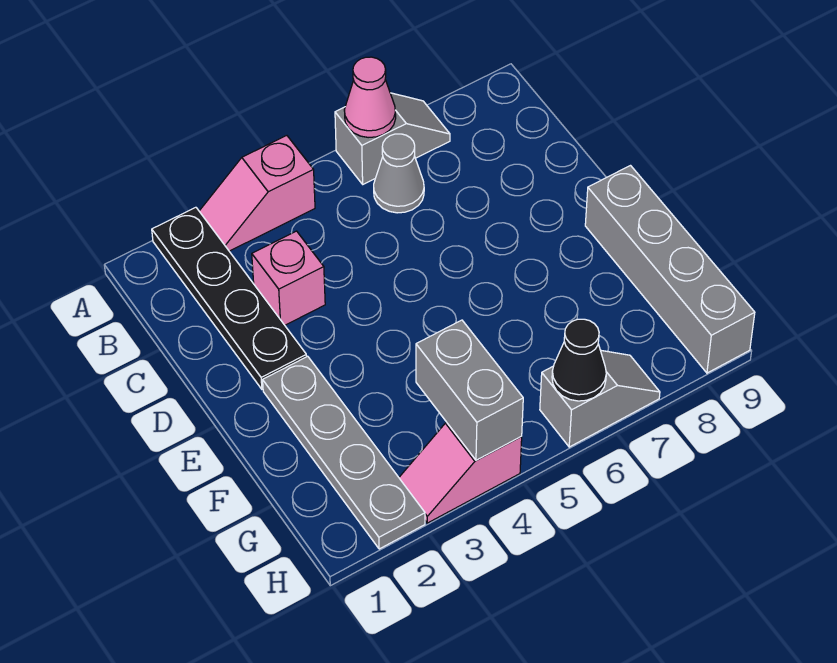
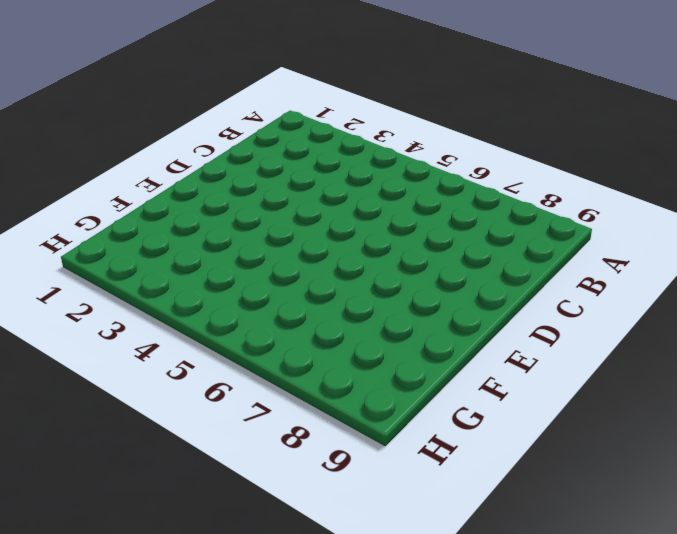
none -> black 1x4 plate [152,207,307,389]
none -> pink 1x2 slope [199,136,315,251]
none -> grey 1x2 slope [335,93,450,184]

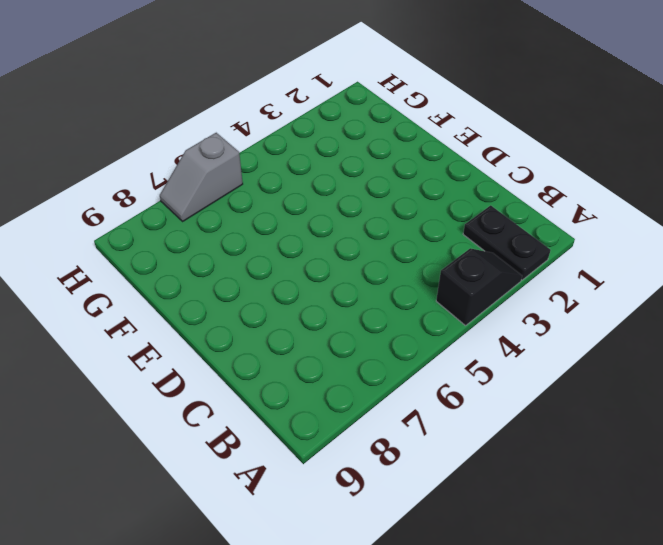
black 1x2 plate [463,205,551,280] -> black 1x4 plate [152,207,307,389]
black 1x2 slope [436,248,522,326] -> pink 1x2 slope [199,136,315,251]
none -> grey 1x2 slope [335,93,450,184]
none -> grey 1x1 cone [374,134,424,213]
none -> pink 1x1 brick [252,231,325,325]

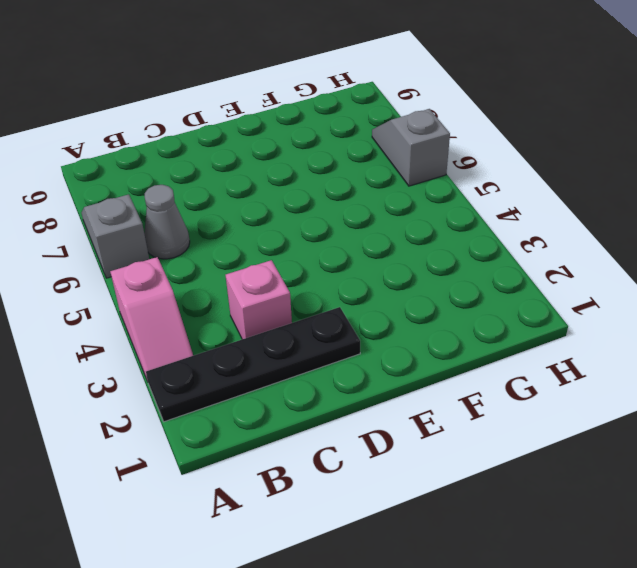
none -> grey 1x4 plate [263,356,425,549]
none -> grey 1x4 brick [585,166,755,373]
none -> pink 1x2 slope [399,422,522,523]

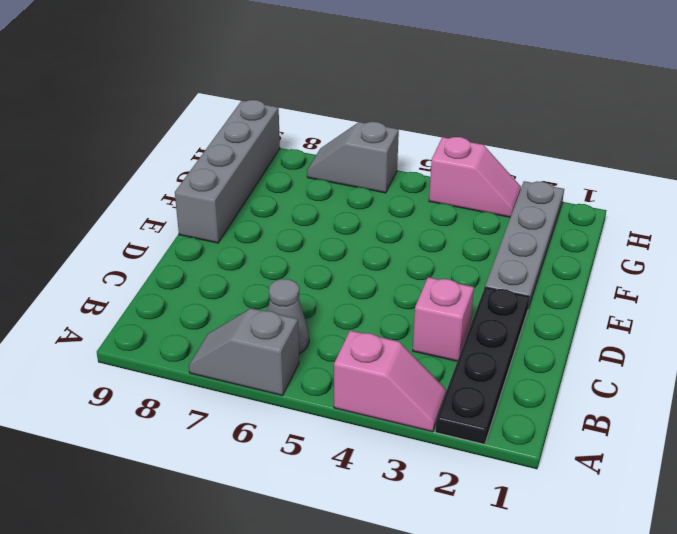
none -> pink 1x1 cone [344,57,396,138]
none -> grey 1x2 brick [416,320,523,460]
none -> black 1x1 cone [552,319,606,401]

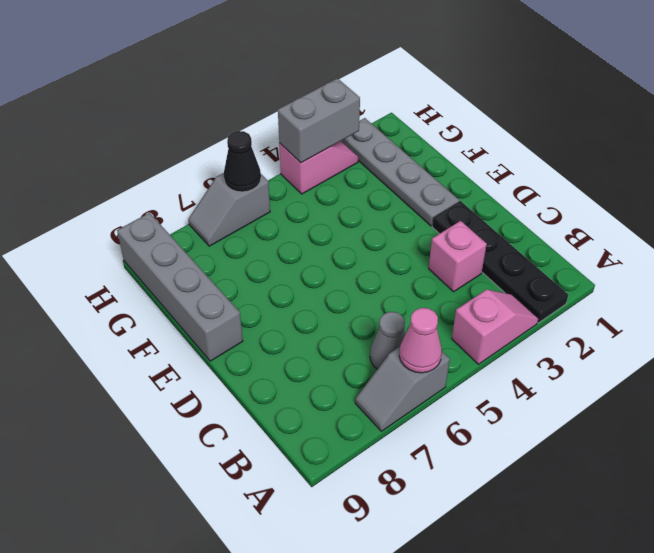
grey 1x2 brick [278,78,360,163] -> grey 1x2 brick turned to [416,320,523,460]

